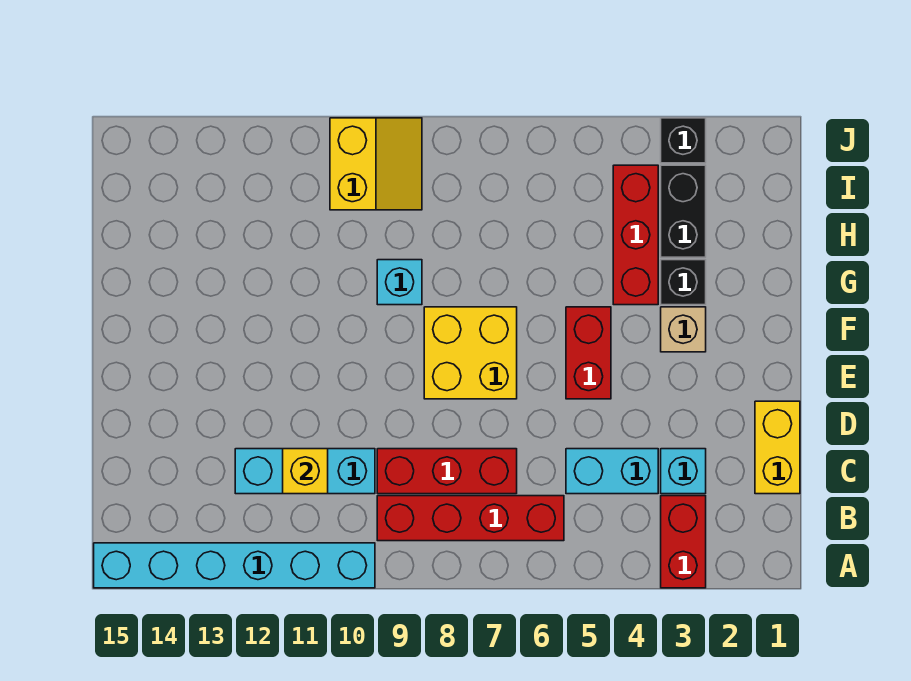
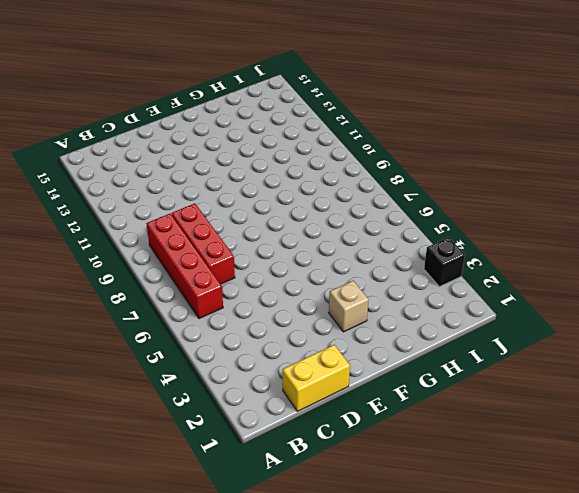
none -> red 1x2 brick [661,496,706,588]
none -> cyan 1x6 brick [94,543,375,588]
none -> cyan 1x1 brick [661,449,706,494]

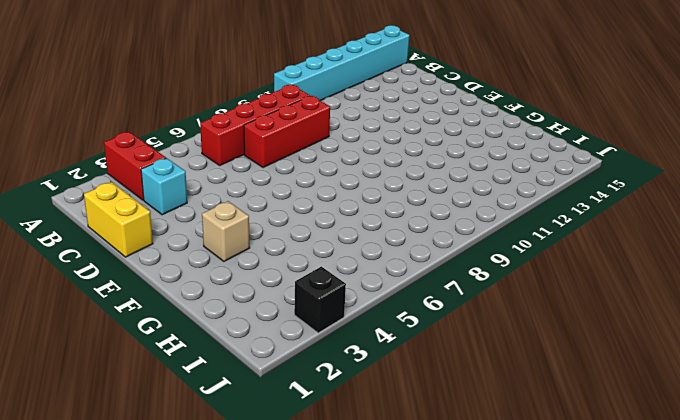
none -> cyan 1x2 brick [566,449,658,494]
none -> cyan 1x3 brick [235,449,375,494]
none -> red 1x2 brick [566,307,611,399]

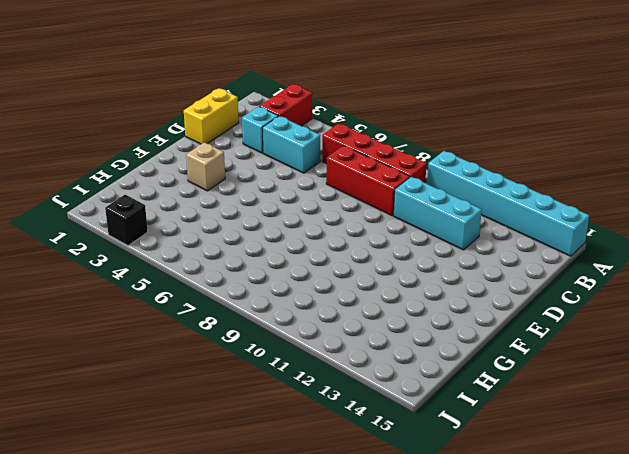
none -> red 1x2 brick [566,307,611,399]
none -> yellow 2x2 brick [424,307,517,399]
none -> black 1x1 brick [661,260,706,305]

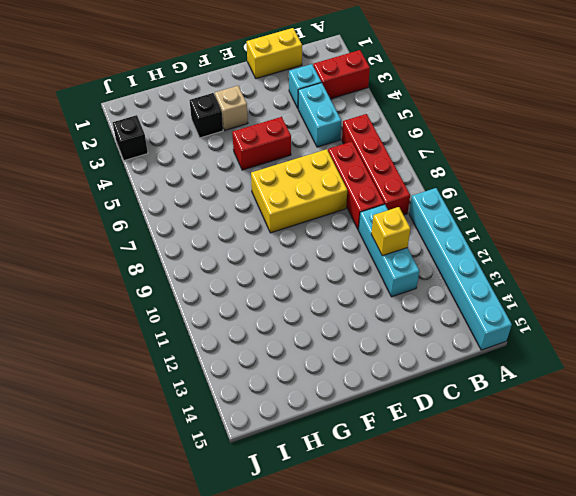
yellow 2x3 brick [251,149,347,233] -> yellow 2x2 brick [424,307,517,399]
none -> red 1x3 brick [613,165,658,305]
none -> cyan 1x1 brick [377,260,422,305]
none -> black 1x2 brick [661,165,706,257]

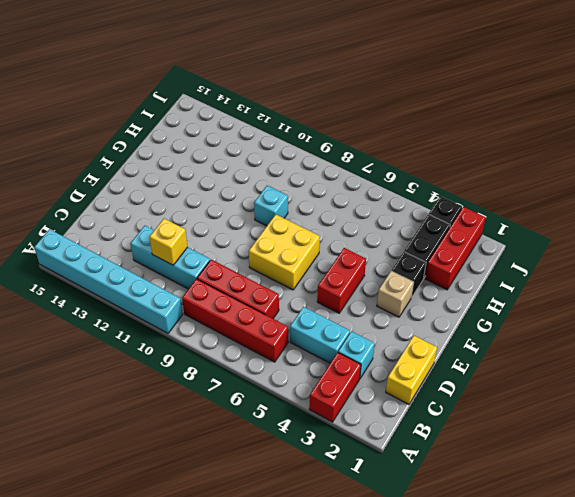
red 1x3 brick [425,207,486,290] -> red 1x3 brick moved to [613,165,658,305]
none -> yellow 2x2 slope [330,118,422,210]

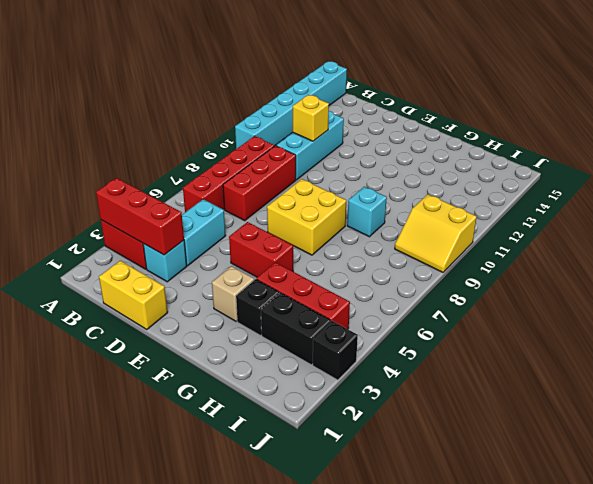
red 1x3 brick [96,178,184,255] -> none

